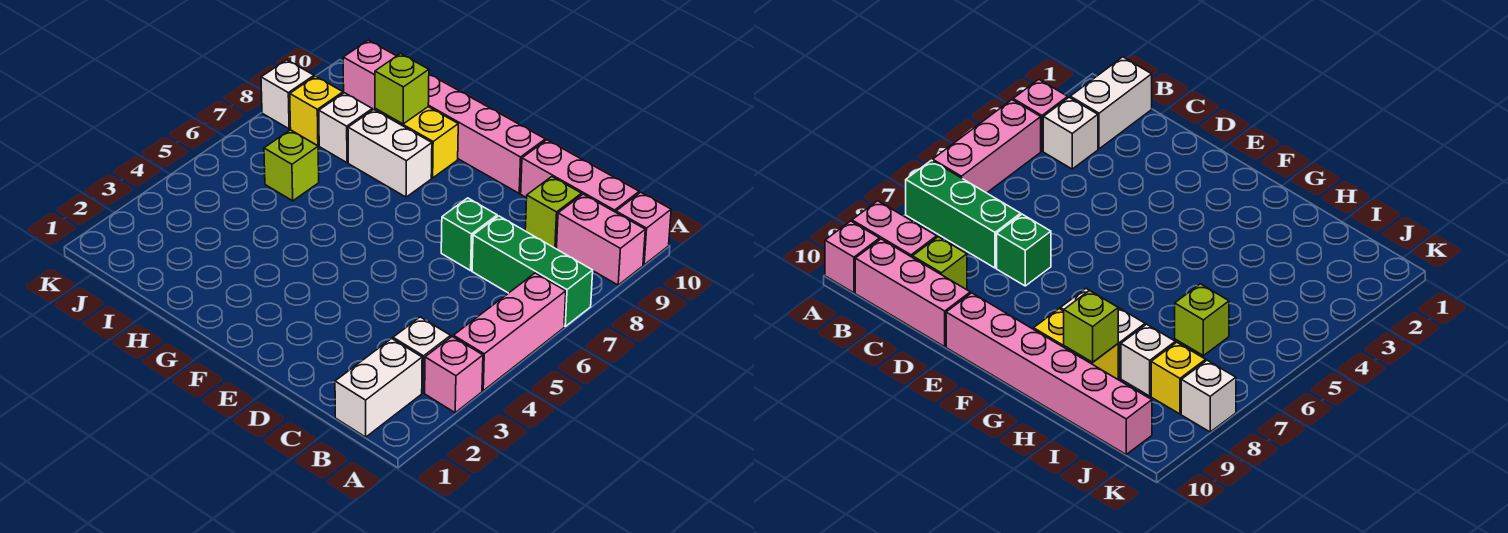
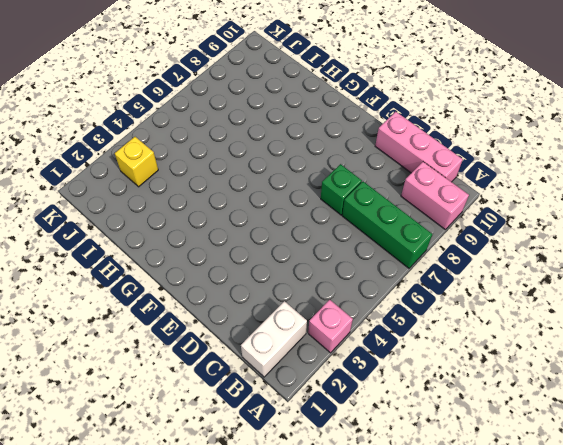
yellow 1x1 brick [115,137,158,187] -> yellow 1x1 brick moved to [290,76,343,146]
none -> pink 1x3 brick [453,273,566,391]
none -> pink 1x1 brick [616,192,671,265]
none -> white 1x1 brick [393,317,451,393]

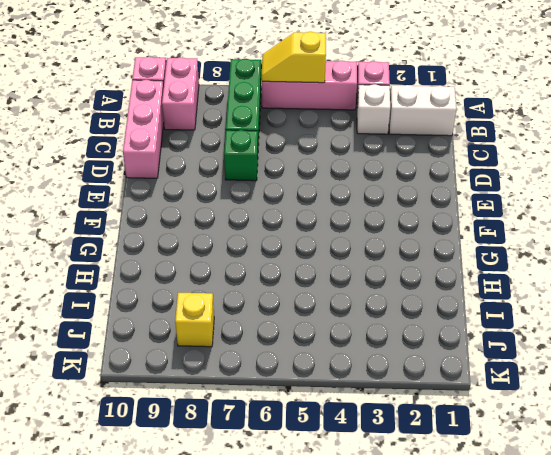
yellow 1x2 slope [261,32,326,83] -> none
none -> lime 1x1 brick [525,177,582,248]
none -> pink 1x6 brick [343,40,545,193]
none -> white 1x2 brick [348,110,432,197]

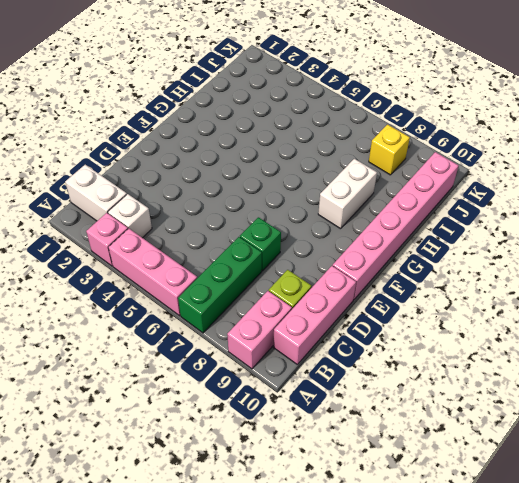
none -> pink 1x1 brick [616,192,671,265]
none -> yellow 1x2 brick [375,107,458,178]
none -> lime 1x1 brick [264,130,319,201]

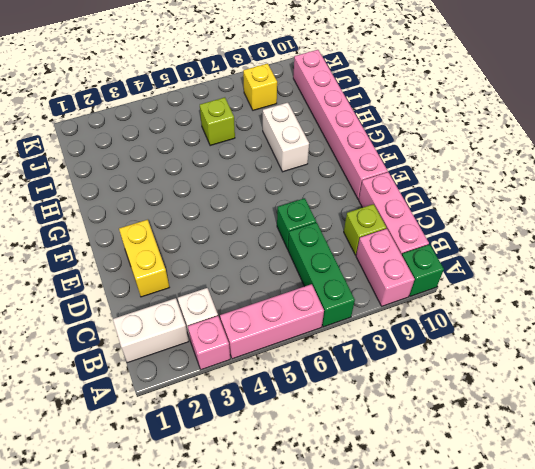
green 1x1 brick [402,244,444,296] -> pink 1x1 brick [616,192,671,265]
yellow 1x2 brick [119,220,169,297] -> yellow 1x2 brick moved to [375,107,458,178]
none -> white 1x1 brick [319,93,372,163]
none -> white 1x1 brick [261,60,314,129]
none -> lime 1x1 brick [375,54,429,124]

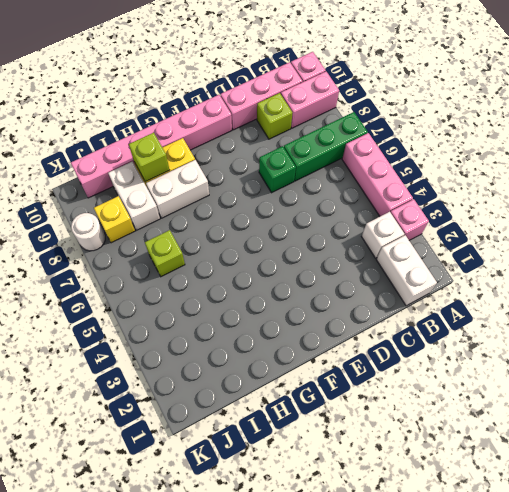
white 1x2 brick [108,162,160,230] -> white 1x1 brick [319,93,372,163]
white 1x1 round brick [71,213,105,251] -> white 1x1 brick [261,60,314,129]

